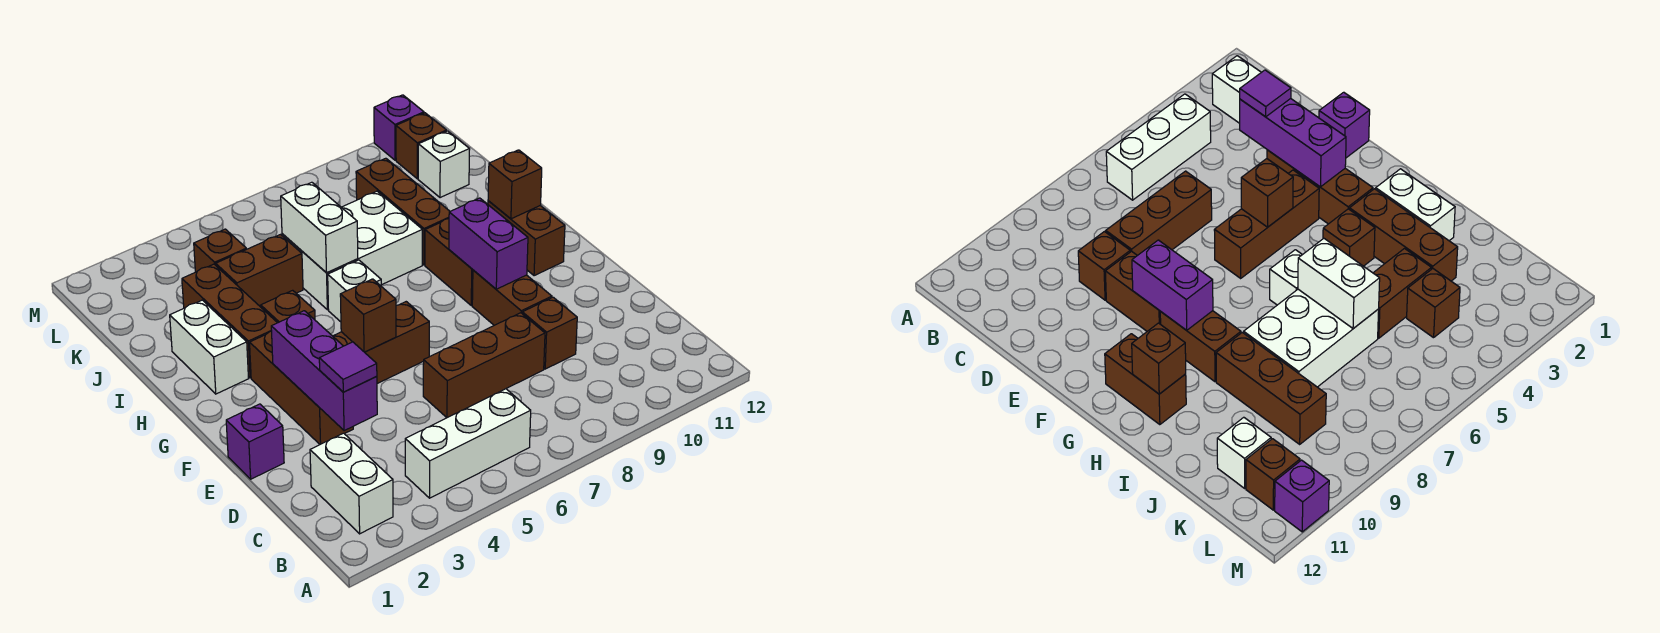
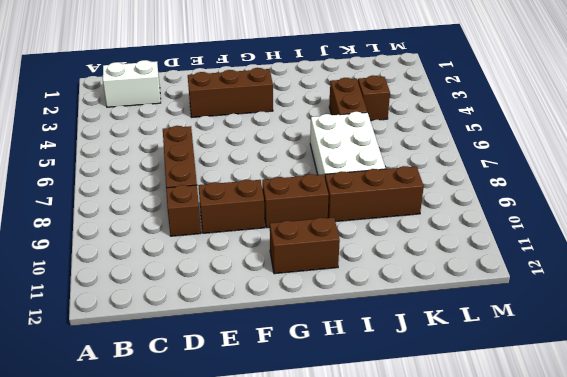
none -> white 1x3 brick [405,389,531,498]
none -> purple 1x1 brick [226,404,284,479]
none -> brown 1x3 brick [333,302,429,384]

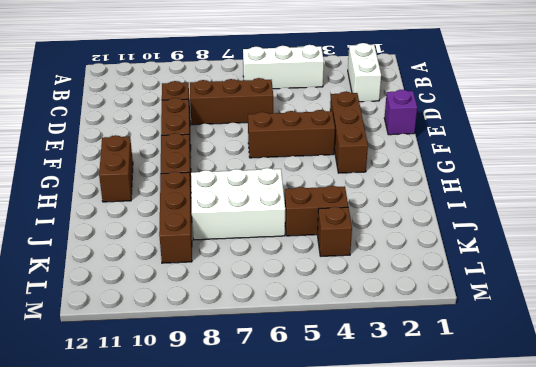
none -> white 1x2 brick [170,300,249,394]
none -> brown 1x3 brick [182,264,277,378]
none -> brown 1x1 brick [261,290,315,323]

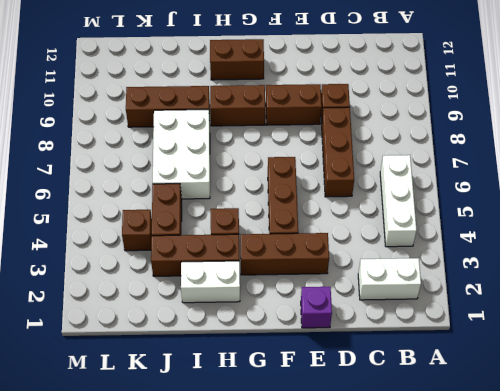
none -> white 1x1 brick [328,260,381,322]
none -> white 1x1 brick [418,131,470,198]
none -> brown 1x1 brick [396,113,447,179]

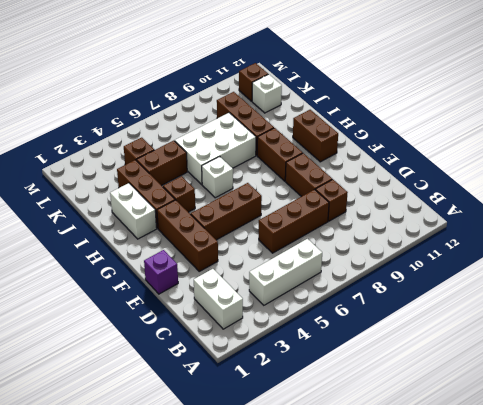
none -> purple 1x1 brick [374,95,424,160]
none -> purple 1x3 brick [271,311,377,431]
none -> brown 1x1 brick [340,279,396,352]

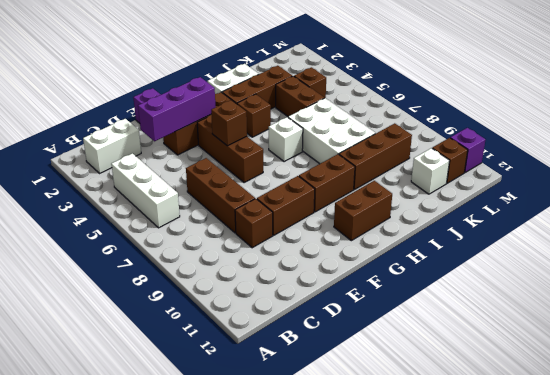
none -> purple 1x2 brick [449,198,528,289]
none -> brown 1x1 brick [488,150,542,219]
none -> white 1x2 brick [281,182,358,273]

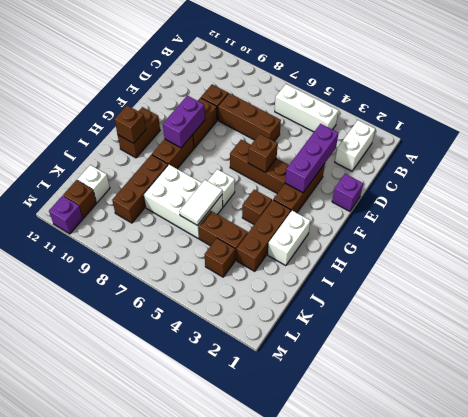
white 1x2 tile [179,180,222,225] -> white 1x2 brick [281,182,358,273]
none -> purple 1x1 tile [319,342,377,392]

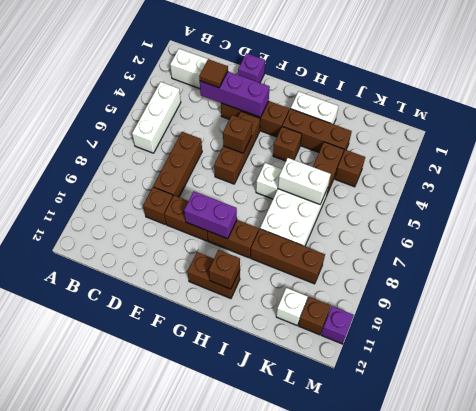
brown 1x1 tile [199,59,228,88] -> purple 1x1 tile [319,342,377,392]

